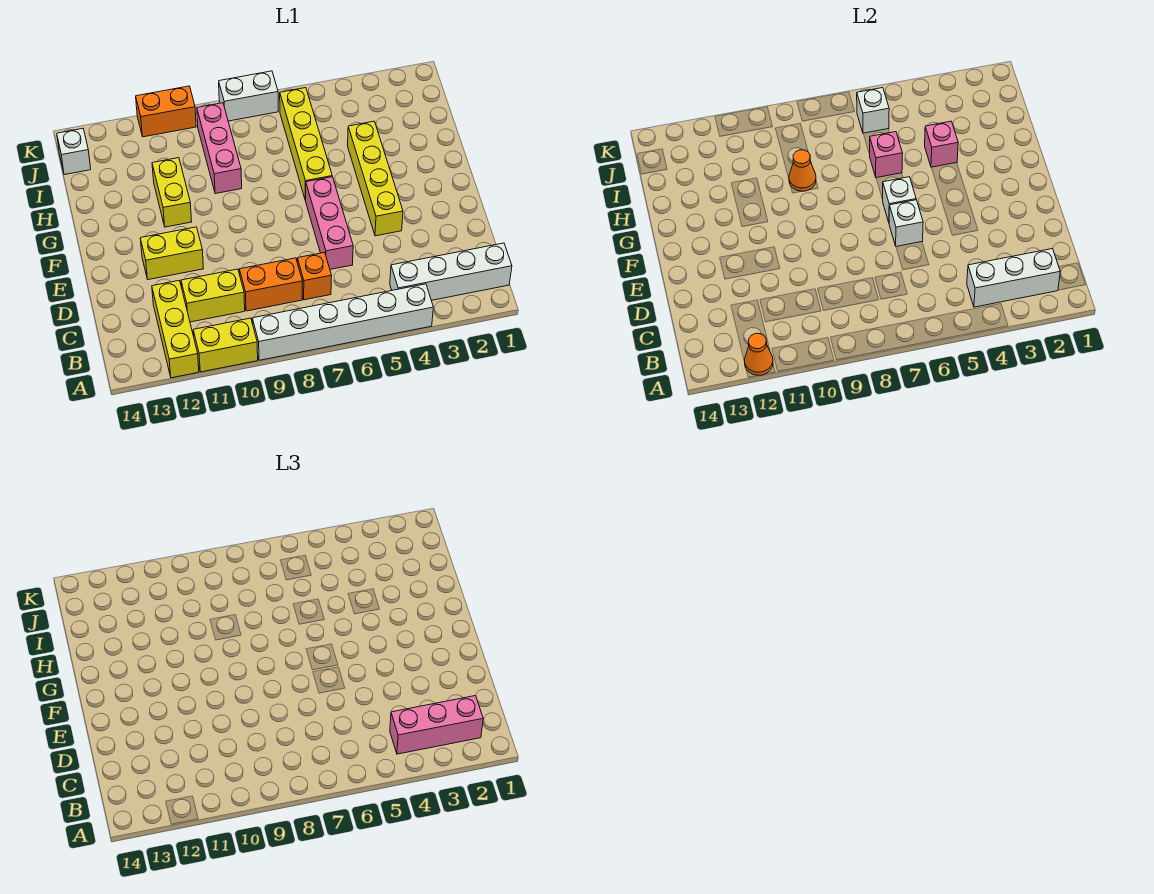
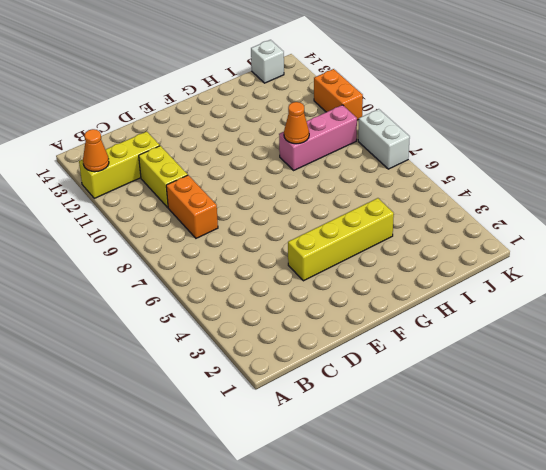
none -> white 1x6 brick [252,284,433,360]
none -> yellow 1x2 brick [193,318,258,372]
none -> white 1x4 brick [390,243,512,300]

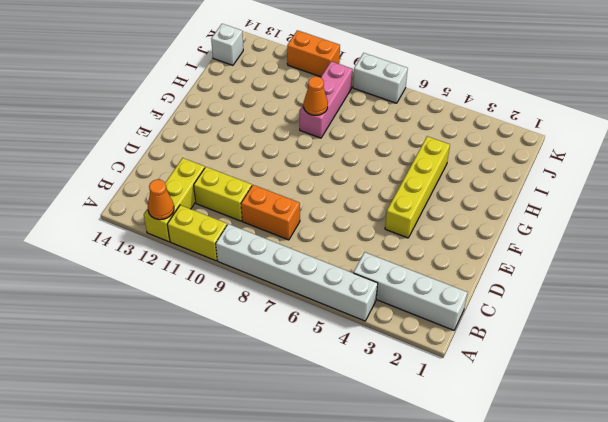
none -> orange 1x1 brick [297,252,332,300]
none -> pink 1x3 brick [305,177,353,269]
none -> yellow 1x2 brick [140,227,203,280]

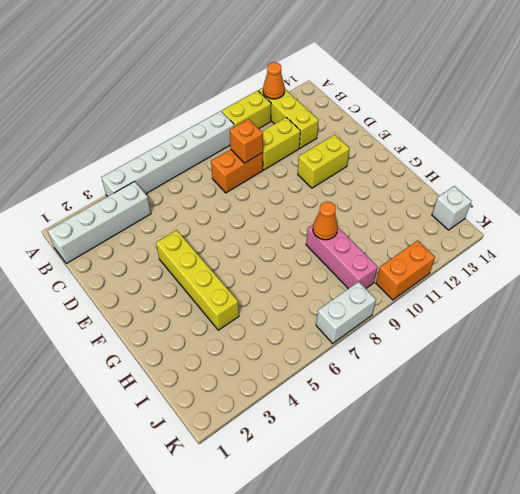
orange 1x1 brick [230,119,263,163] -> orange 1x1 brick moved to [297,252,332,300]
none -> pink 1x3 brick [305,177,353,269]
none -> yellow 1x4 brick [280,88,332,200]
none -> yellow 1x2 brick [152,158,192,227]

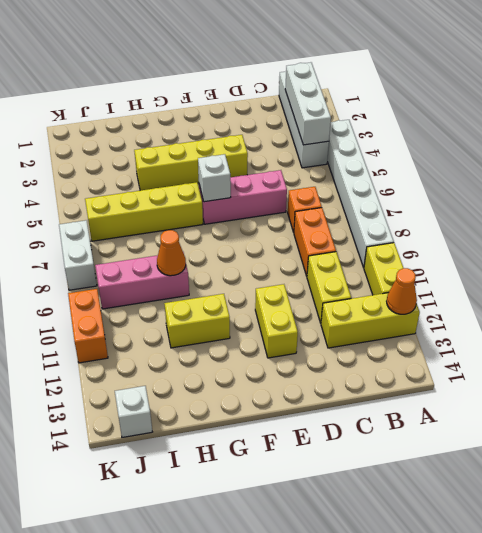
none -> white 1x1 brick [889,200,923,246]
none -> pink 1x1 brick [925,121,958,167]
none -> pink 1x1 brick [870,132,903,178]

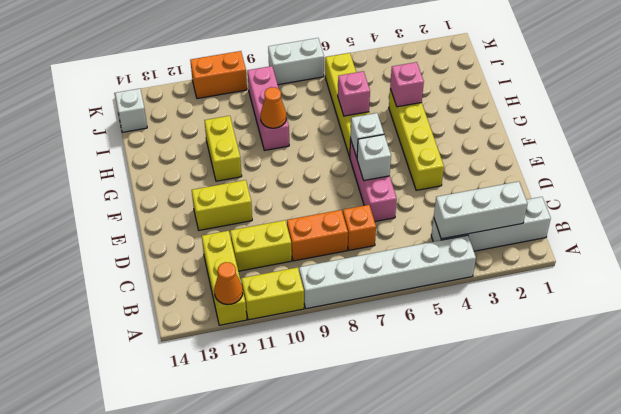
none -> white 1x1 brick [857,88,889,133]
none -> pink 1x3 brick [390,696,483,754]

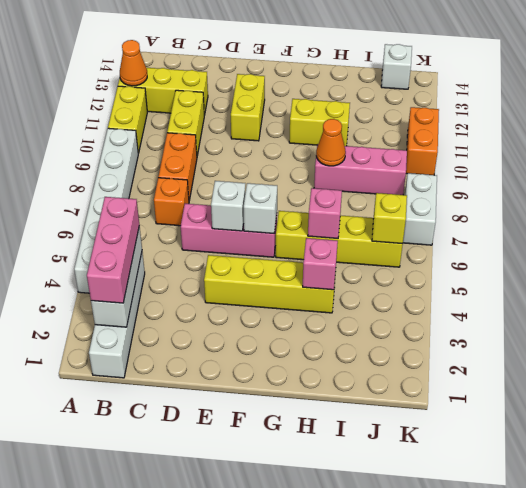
yellow 1x1 brick [372,193,407,244] -> white 1x1 brick [857,88,889,133]

